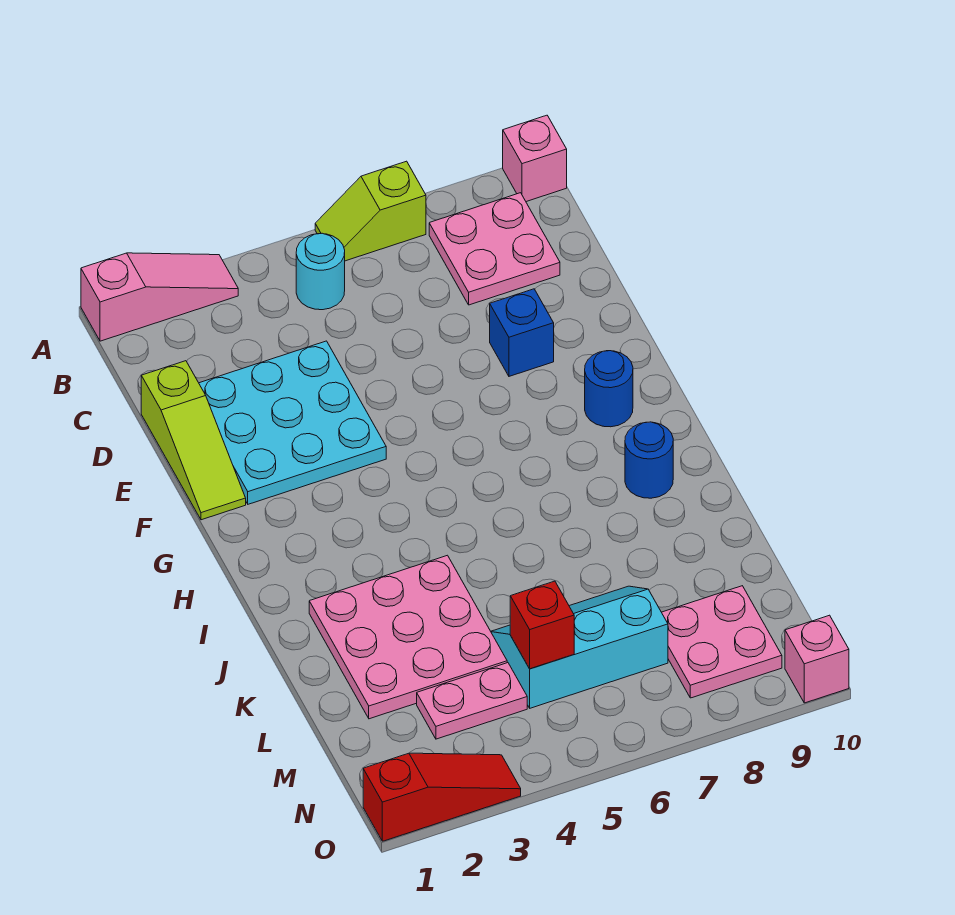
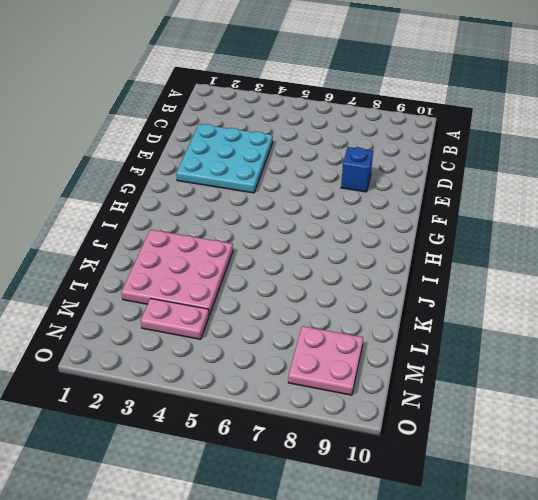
none -> pink 1x3 slope [81,253,238,341]
none -> lime 1x2 slope [315,161,426,261]
none -> pink 1x1 brick [503,115,567,202]

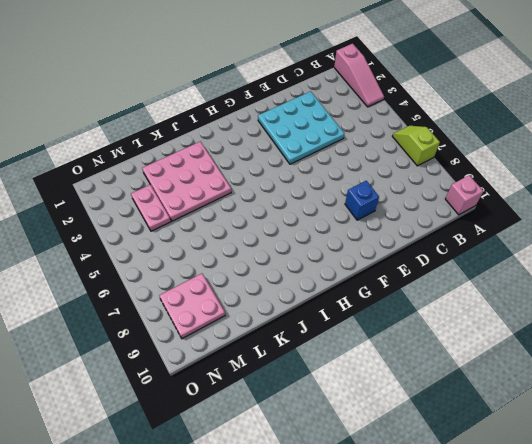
none -> cyan 1x1 round brick [296,233,345,310]
none -> pink 2x2 plate [429,193,560,305]
none -> lime 1x3 slope [141,361,246,520]

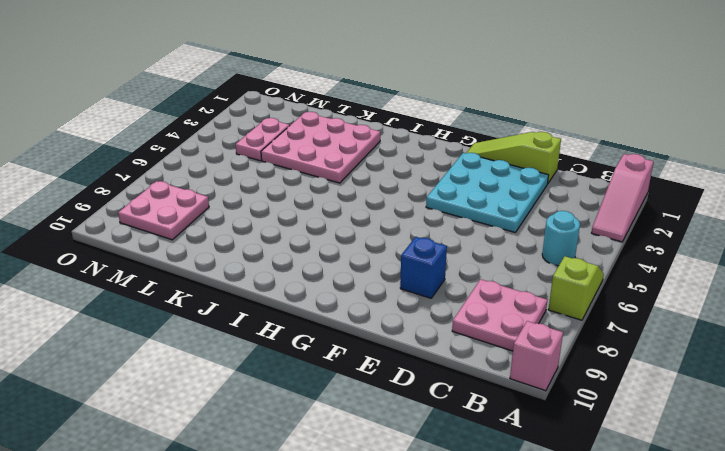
none -> blue 1x1 round brick [585,351,633,427]
none -> blue 1x1 round brick [625,422,673,498]
none -> cyan 2x3 slope [491,586,668,708]

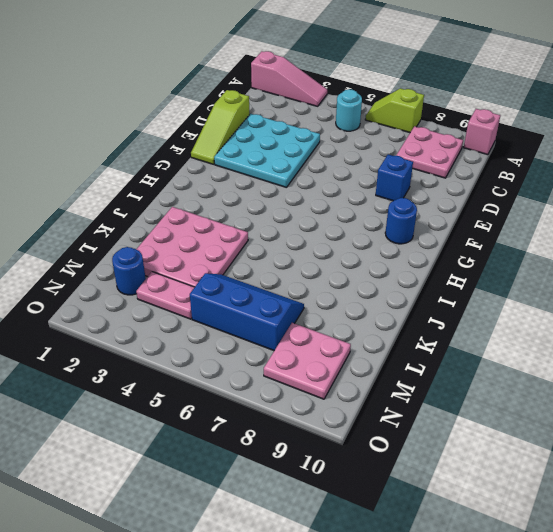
blue 2x3 slope [190,273,304,351] -> cyan 2x3 slope [491,586,668,708]
blue 1x1 round brick [112,247,146,295] -> blue 1x1 round brick moved to [625,422,673,498]
none -> red 1x3 slope [363,753,521,841]
none -> pink 1x1 brick [785,615,849,703]
none -> red 1x1 brick [510,581,574,669]

